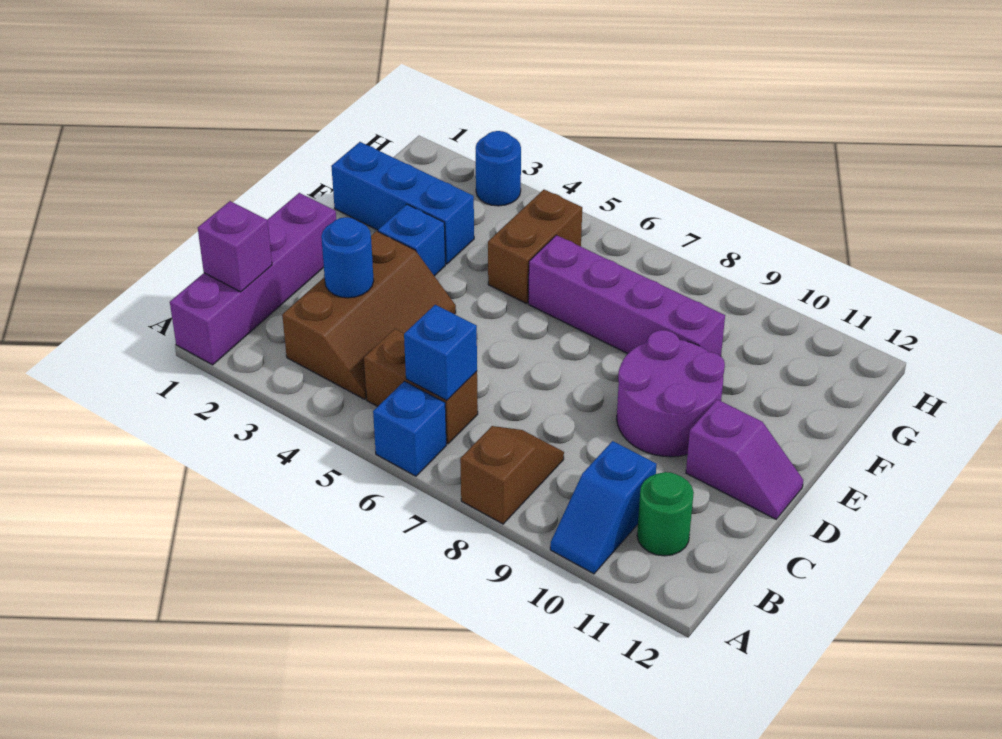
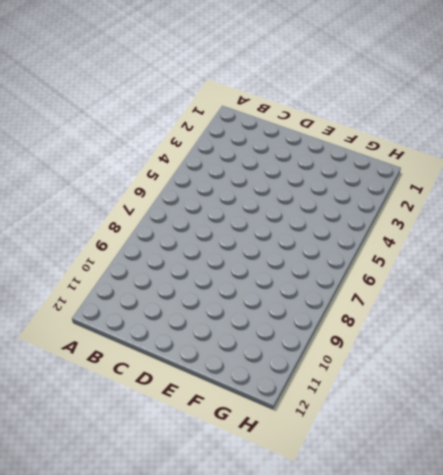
none -> purple 1x4 brick [170,193,336,365]
none -> blue 1x1 brick [373,381,446,476]
none -> brown 1x2 slope [460,426,564,524]

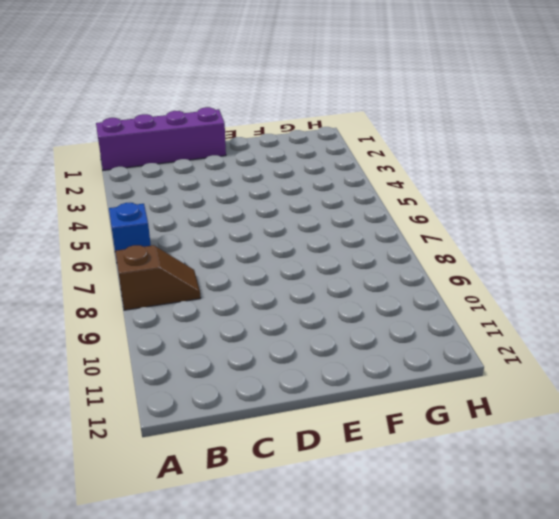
none -> blue 1x2 slope [550,441,657,574]
none -> brown 2x3 slope [282,231,456,399]
none -> brown 1x2 brick [364,329,478,444]

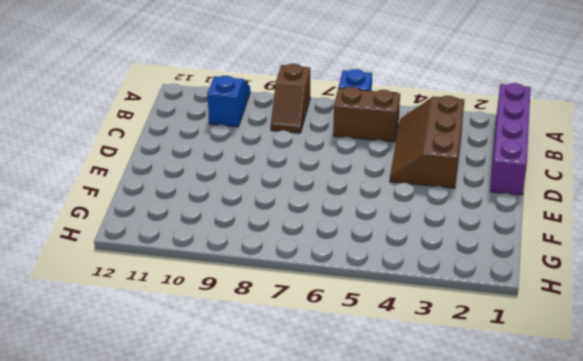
none -> green 1x1 round brick [637,472,694,556]
none -> purple 2x2 round brick [617,330,725,457]
none -> purple 1x2 slope [686,400,803,519]

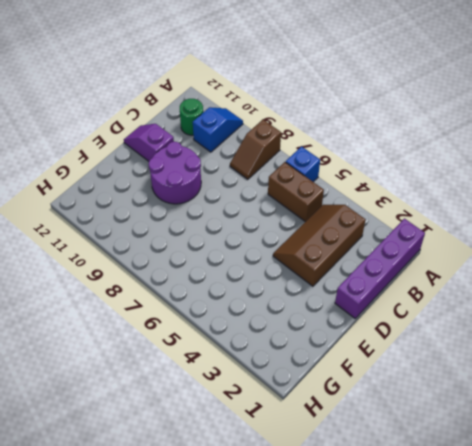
none -> blue 1x1 brick [378,204,445,276]
none -> blue 1x3 brick [331,142,474,264]
none -> brown 1x2 brick [488,190,582,303]

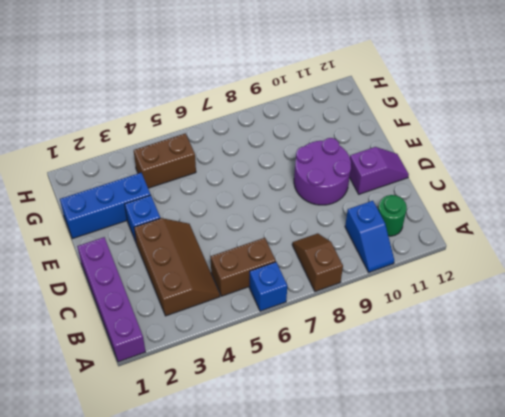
brown 1x2 brick [134,133,196,188] -> brown 1x2 brick turned to [488,190,582,303]
none -> purple 1x4 brick [528,235,725,356]
none -> blue 1x1 round brick [476,131,521,206]
none -> purple 1x1 brick [198,201,272,292]

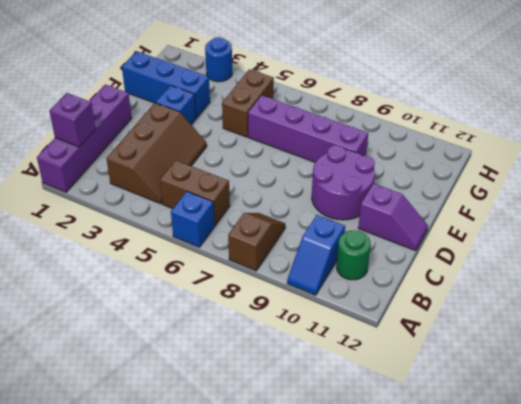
none -> blue 1x1 brick [404,305,477,401]
none -> blue 1x1 round brick [321,217,374,298]

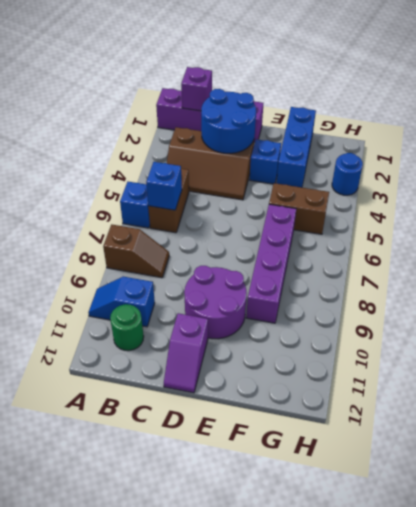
blue 2x2 round brick [201,89,256,153] -> blue 1x1 round brick [321,217,374,298]

